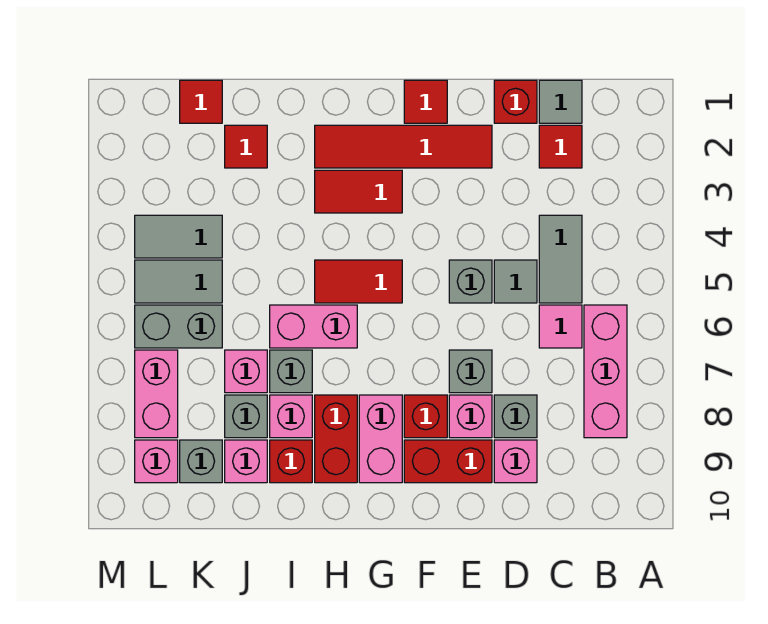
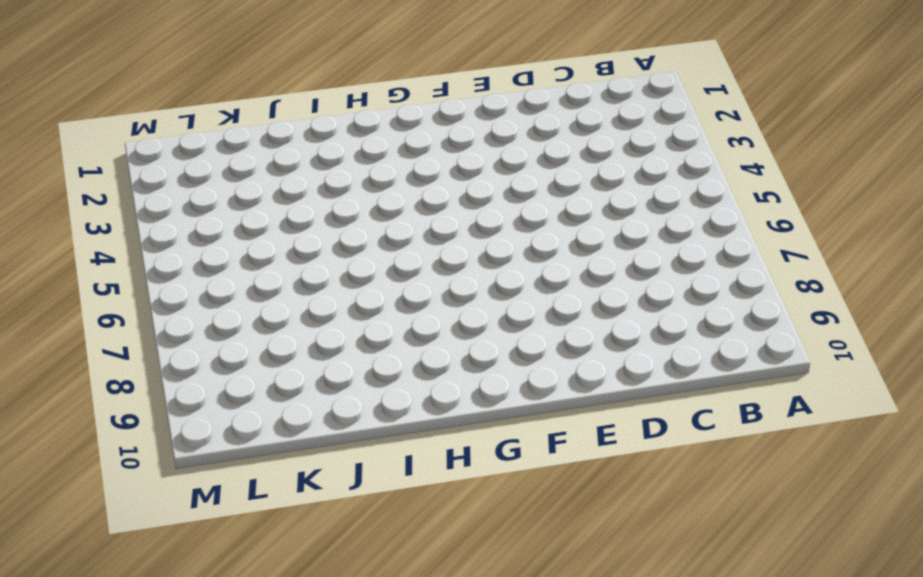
none -> pink 1x3 brick [584,305,627,438]
none -> grey 1x1 tile [539,80,582,123]
none -> red 1x1 tile [539,125,582,168]
none -> grey 1x2 tile [539,215,582,303]

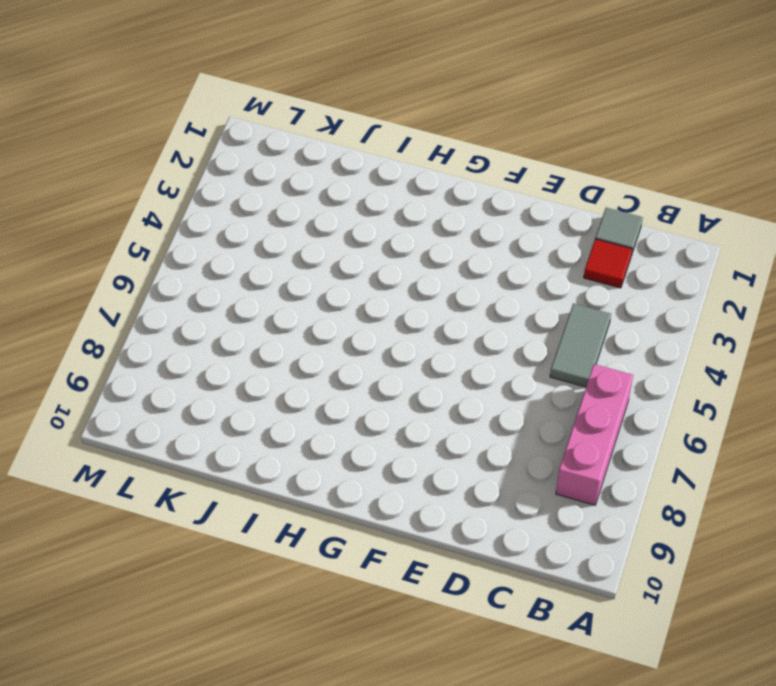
none -> pink 1x1 tile [539,305,582,348]
none -> red 1x1 brick [494,80,537,123]
none -> grey 1x1 tile [494,260,537,303]
none -> grey 1x1 brick [494,395,537,438]

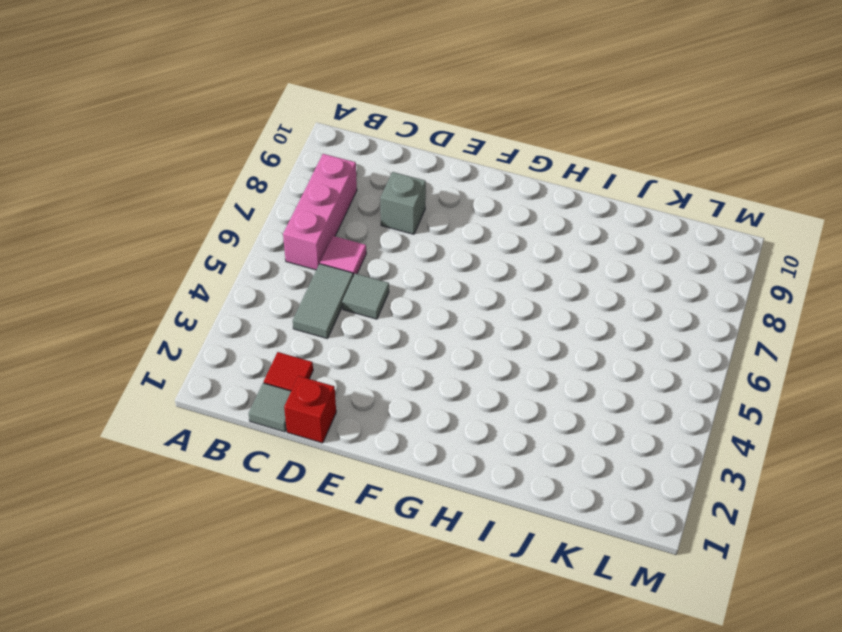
none -> pink 1x1 brick [494,440,537,483]
none -> red 1x4 tile [315,125,492,168]
none -> grey 1x1 brick [449,260,492,303]
none -> grey 1x1 brick [449,350,492,393]

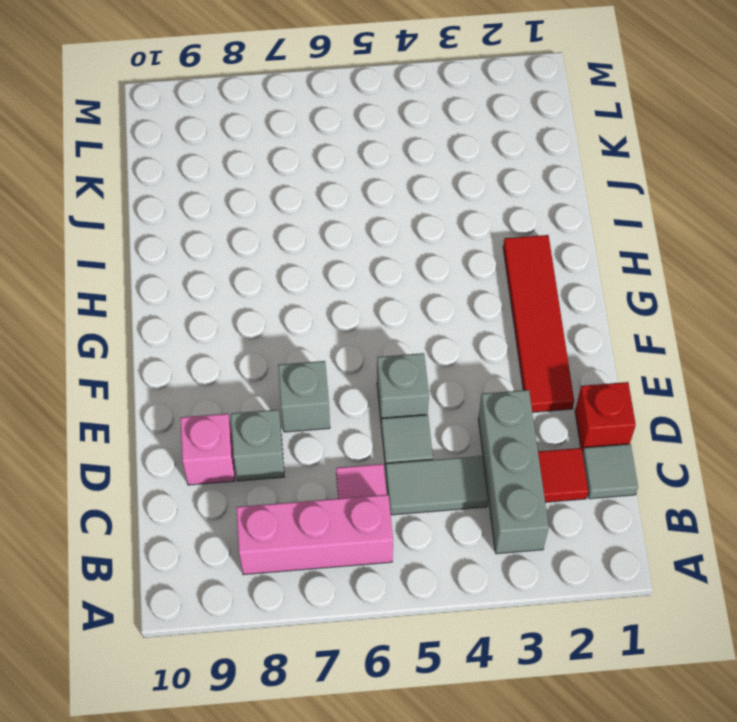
grey 1x3 brick [478,390,549,554] -> none
none -> pink 1x1 brick [449,395,492,438]
none -> red 1x2 brick [404,440,492,483]
none -> red 1x1 tile [404,80,447,123]
none -> red 1x1 brick [404,395,447,438]

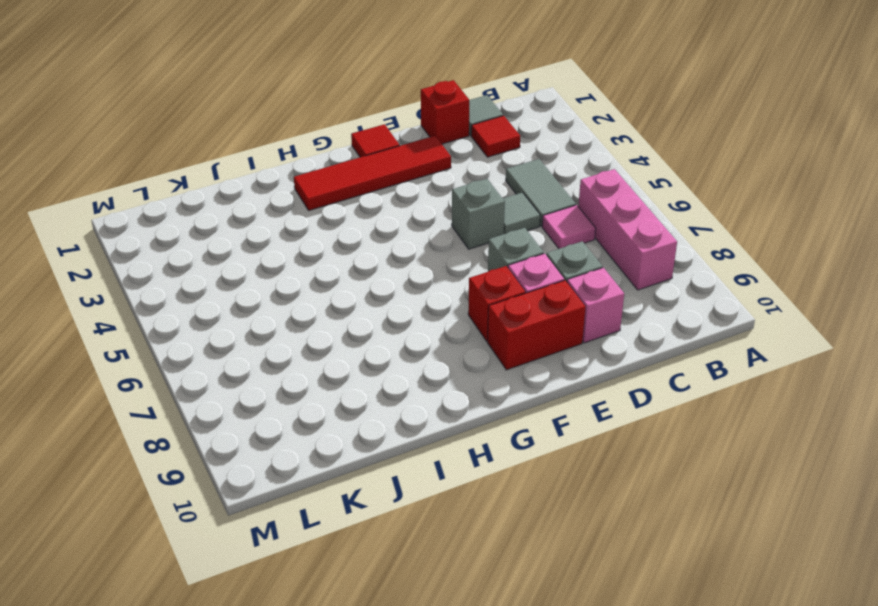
none -> red 1x2 tile [315,170,402,213]
none -> red 1x2 tile [315,260,402,303]
none -> pink 1x2 brick [359,395,402,483]
none -> pink 1x2 brick [270,305,357,348]

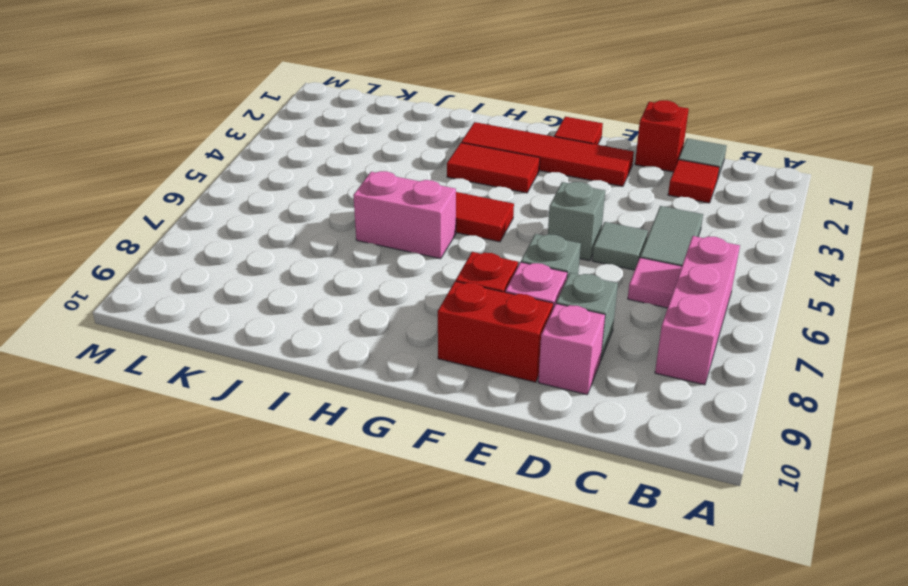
none -> pink 1x2 brick [359,395,402,483]
none -> red 1x2 brick [315,395,357,483]
none -> grey 1x1 brick [270,350,312,393]
none -> pink 1x1 brick [270,395,312,438]

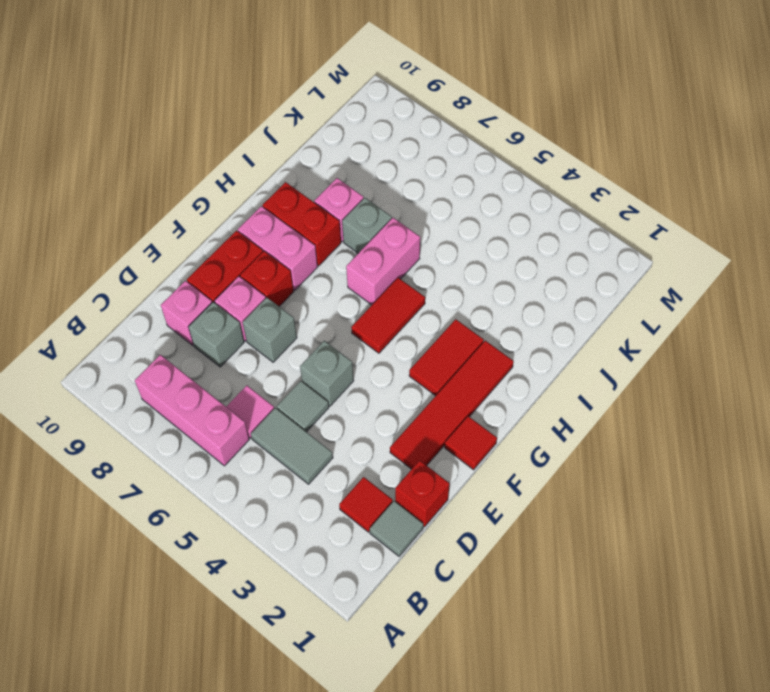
none -> red 1x1 brick [270,440,312,483]
none -> red 1x1 tile [225,125,267,168]
none -> pink 1x1 brick [225,350,267,393]
none -> grey 1x1 brick [225,395,267,438]

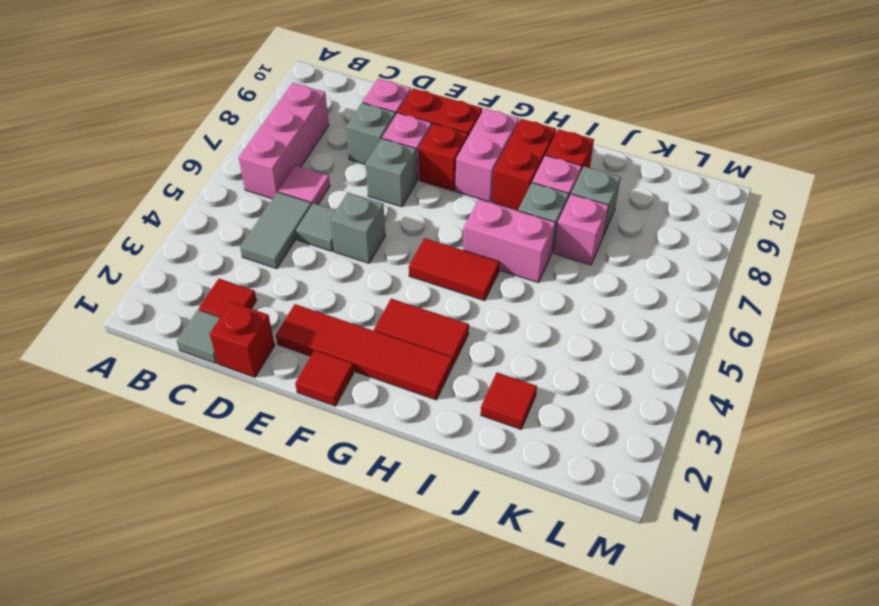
none -> pink 1x1 brick [225,440,267,483]
none -> red 1x1 tile [180,80,222,123]
none -> grey 1x2 tile [135,215,222,258]
none -> grey 1x2 tile [135,260,222,303]

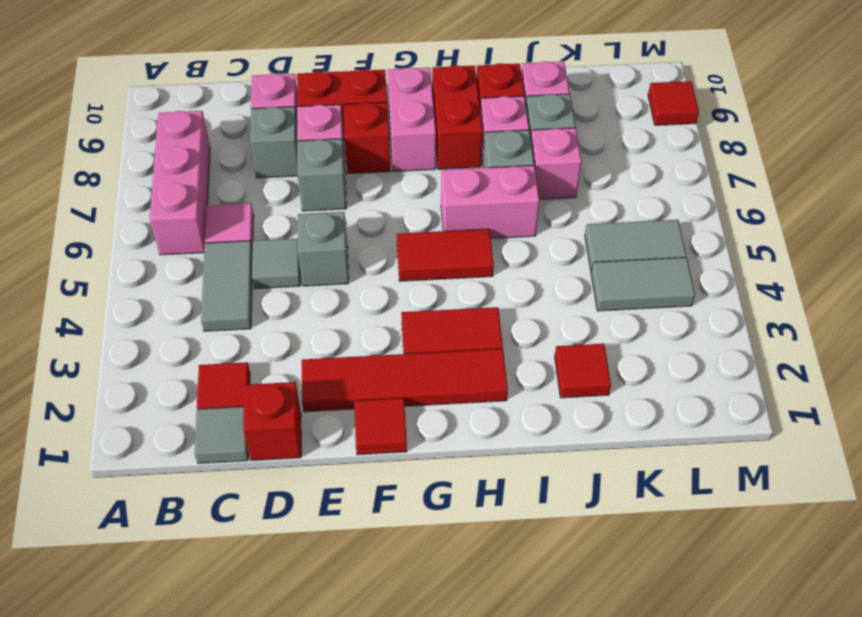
red 1x1 tile [648,81,699,125] -> red 1x1 tile moved to [180,80,222,123]
none -> grey 1x2 brick [135,305,222,348]
none -> grey 1x1 brick [180,440,222,483]
none -> pink 1x2 brick [135,350,178,438]
none -> pink 1x1 brick [135,440,178,483]

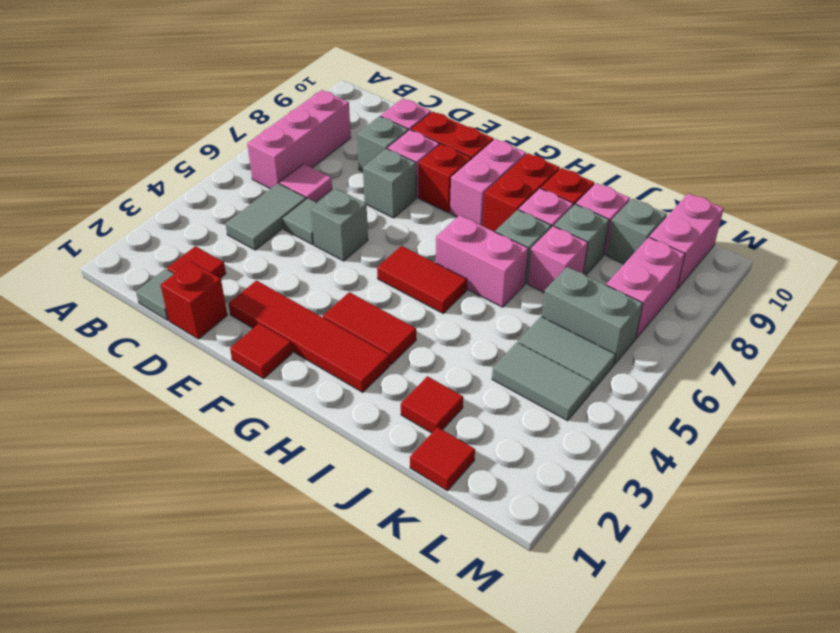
pink 1x2 brick [649,193,724,289] -> pink 1x1 brick [135,440,178,483]

